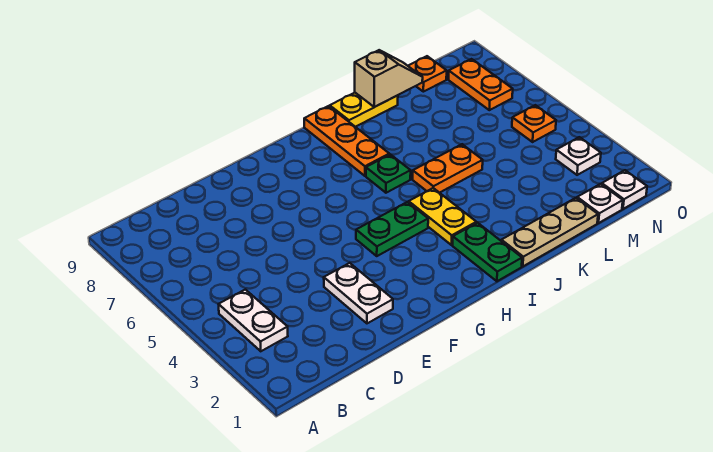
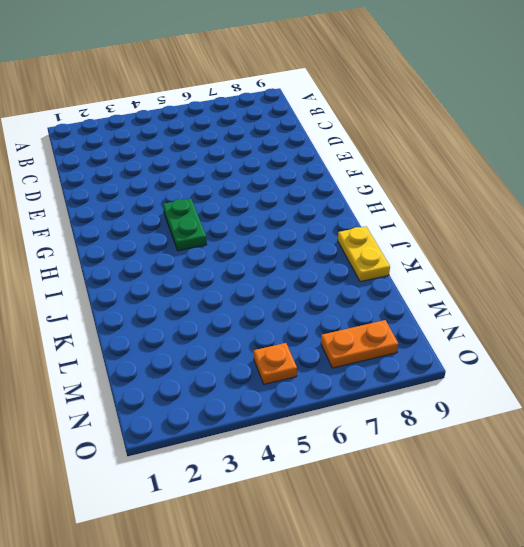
none -> white 1x2 plate [219,290,288,351]
none -> white 1x2 plate [324,263,393,323]
none -> green 1x2 plate [453,223,522,281]

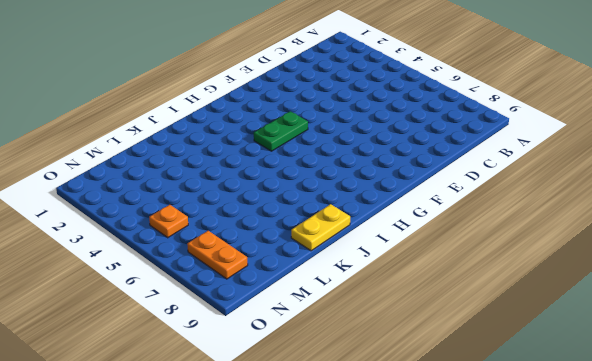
none -> white 1x2 plate [219,290,288,351]
none -> white 1x2 plate [324,263,393,323]
none -> green 1x2 plate [453,223,522,281]

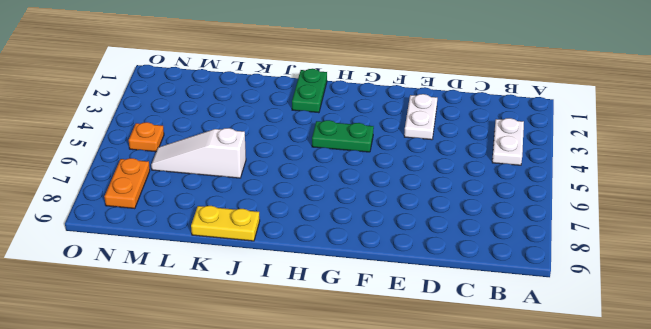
white 1x3 slope [151,128,246,178] -> none
none -> yellow 1x2 plate [409,188,476,245]
none -> green 1x1 plate [366,154,411,193]
none -> orange 1x3 plate [304,106,390,176]

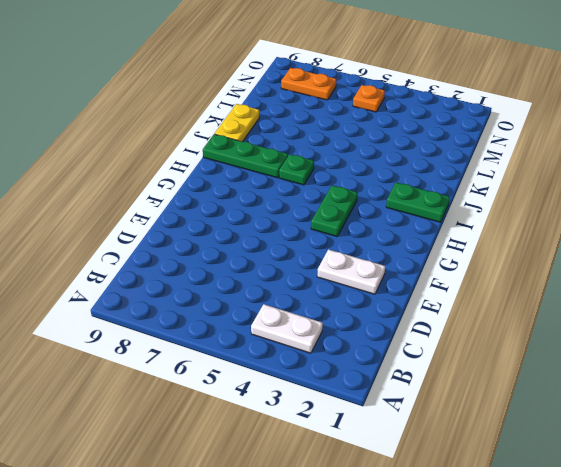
green 1x3 plate [203,134,288,178] -> orange 1x3 plate [304,106,390,176]
none -> yellow 1x2 plate [409,188,476,245]
none -> tan 1x3 plate [501,198,598,266]
none -> orange 1x2 plate [413,144,483,193]

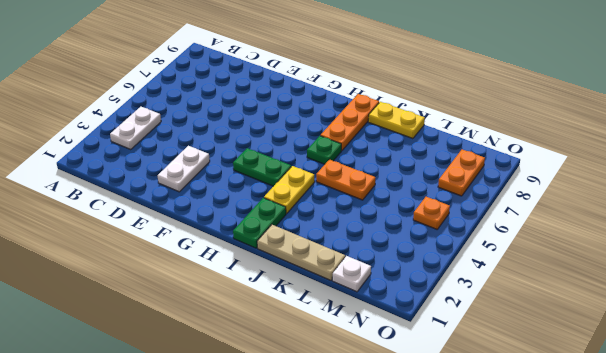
none -> orange 1x1 plate [408,56,447,92]
none -> white 1x1 plate [602,170,647,209]
none -> white 1x1 plate [556,137,601,175]

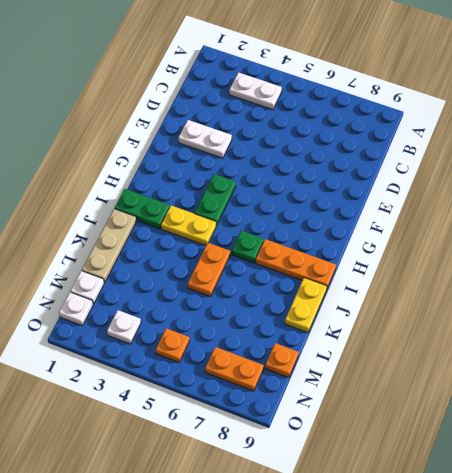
none -> tan 1x2 slope [355,50,423,107]

